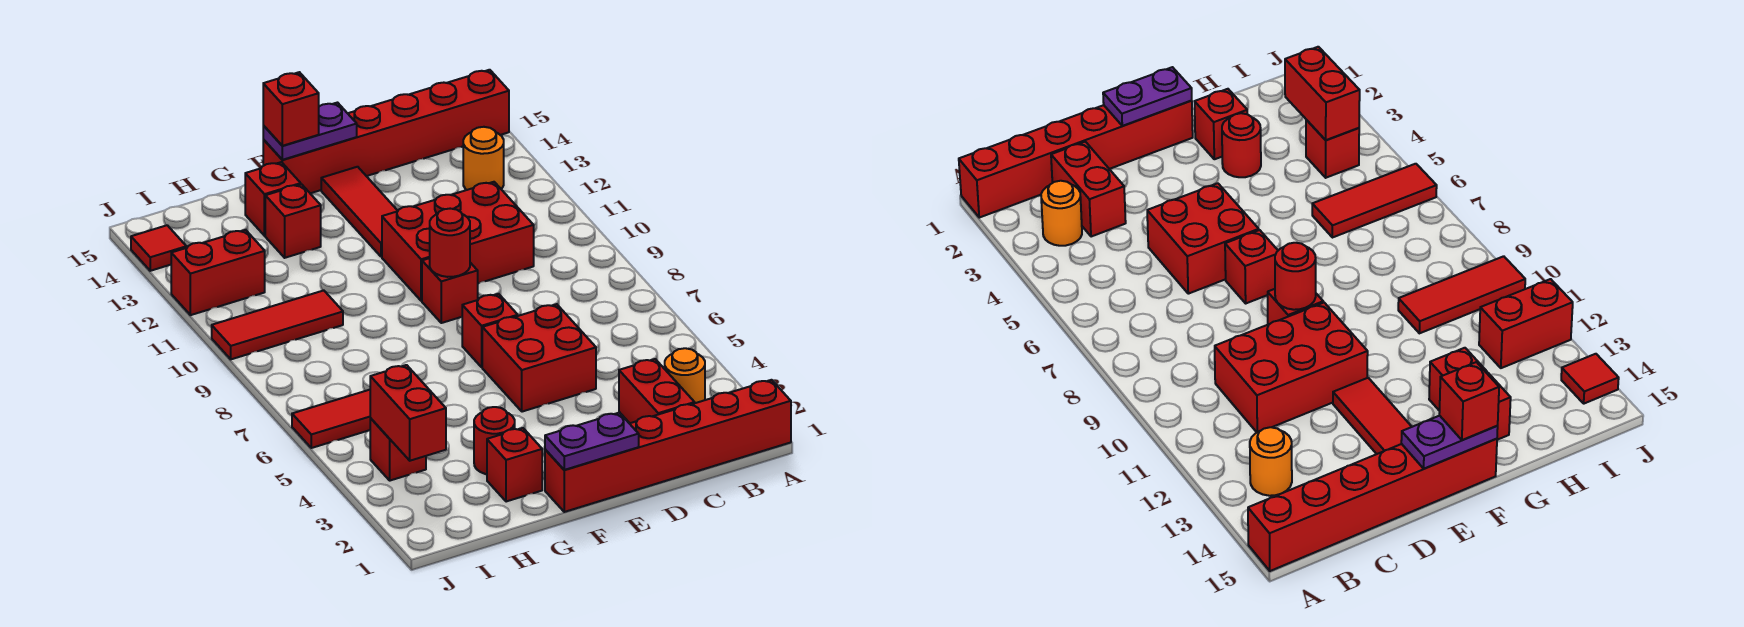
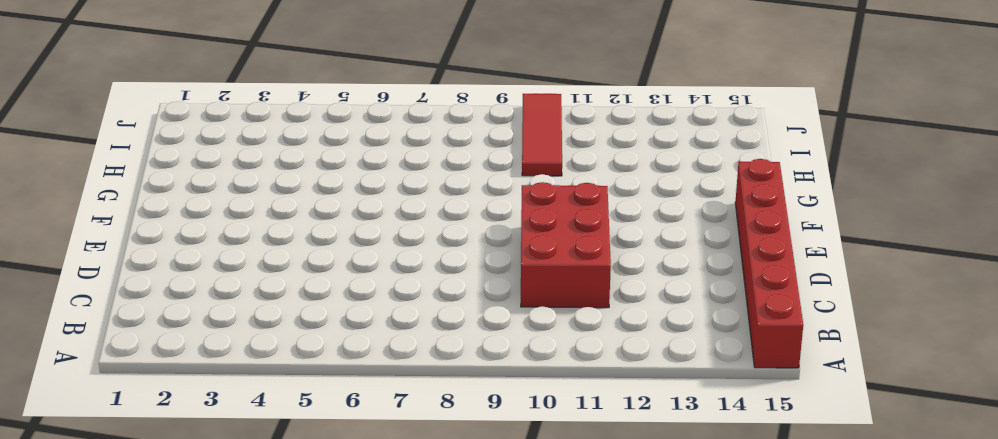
none -> red 1x6 brick [545,380,791,512]
none -> orange 1x1 round brick [665,348,705,403]
none -> orange 1x1 round brick [463,127,504,190]

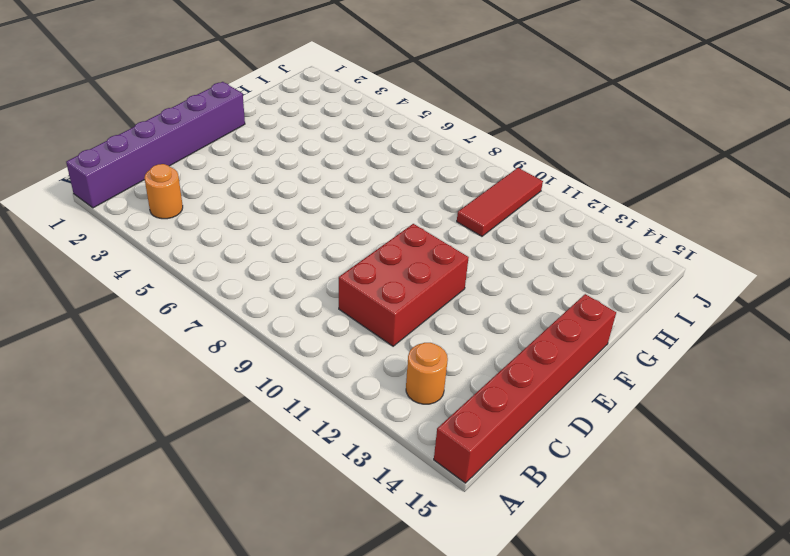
purple 1x6 brick [66,82,245,208] -> red 1x6 brick [545,380,791,512]
none -> red 1x2 brick [619,359,695,423]
none -> red 2x2 brick [482,304,596,412]
none -> red 1x1 brick [462,294,518,367]

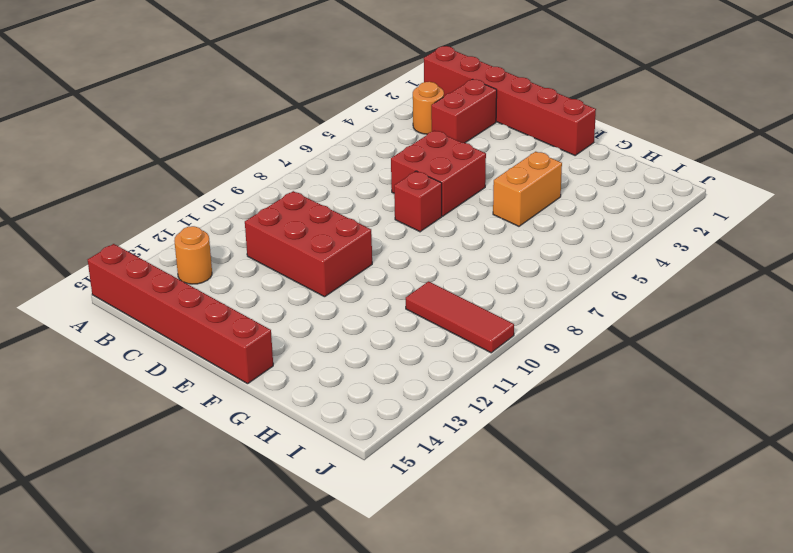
orange 1x2 brick [493,152,562,226] -> none
none -> red 1x1 brick [422,258,478,323]
none -> red 1x3 tile [321,167,398,257]
none -> red 1x1 brick [487,428,542,502]

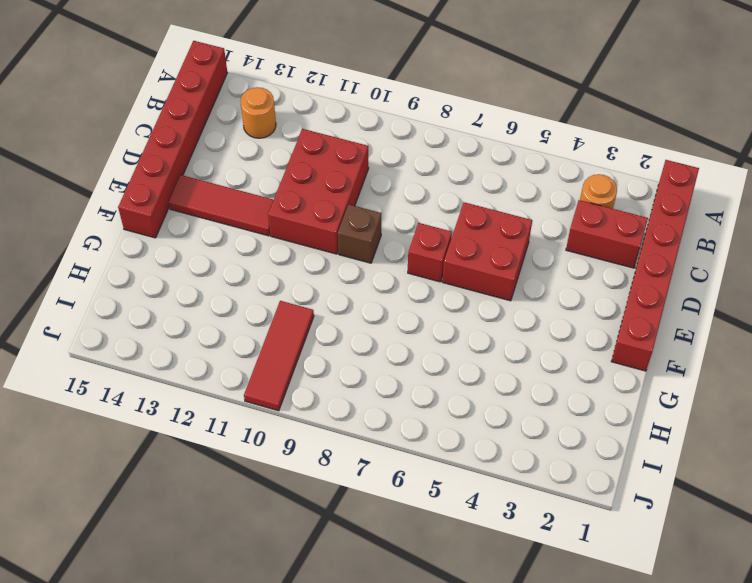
brown 1x1 brick [338,204,381,263] -> red 1x1 brick [422,258,478,323]
none -> red 1x1 brick [487,428,542,502]
none -> red 1x1 round brick [474,407,515,474]
none -> red 1x1 brick [265,184,321,258]

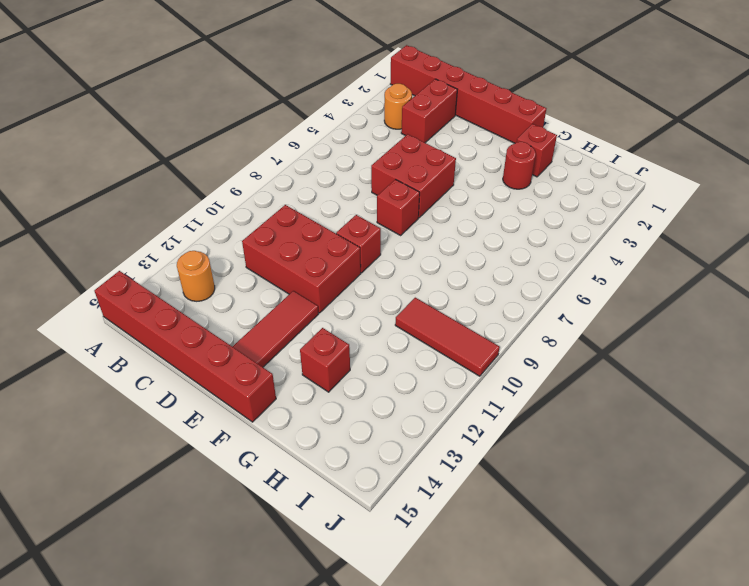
none -> red 1x1 brick [245,162,301,236]
none -> red 1x3 tile [292,390,370,448]
none -> red 1x1 brick [370,418,426,481]

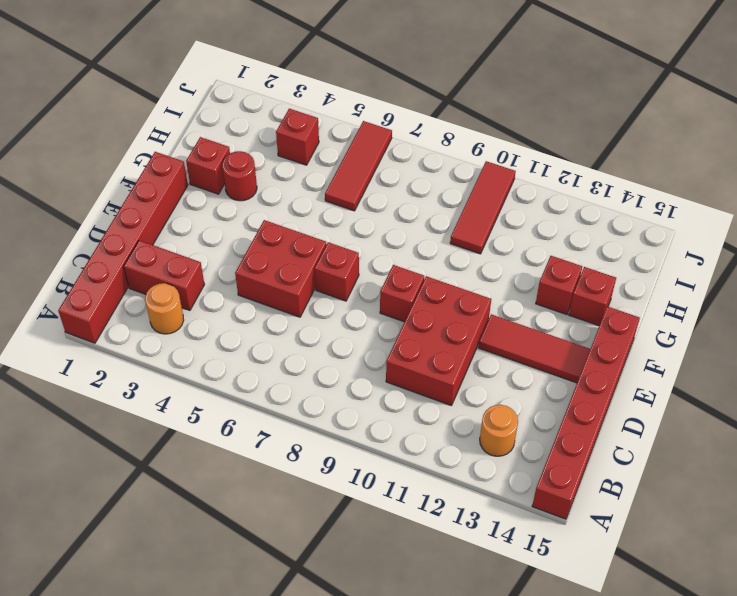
none -> red 1x2 brick [171,230,265,315]
none -> red 1x1 tile [131,225,186,271]
none -> purple 1x2 plate [545,413,639,470]

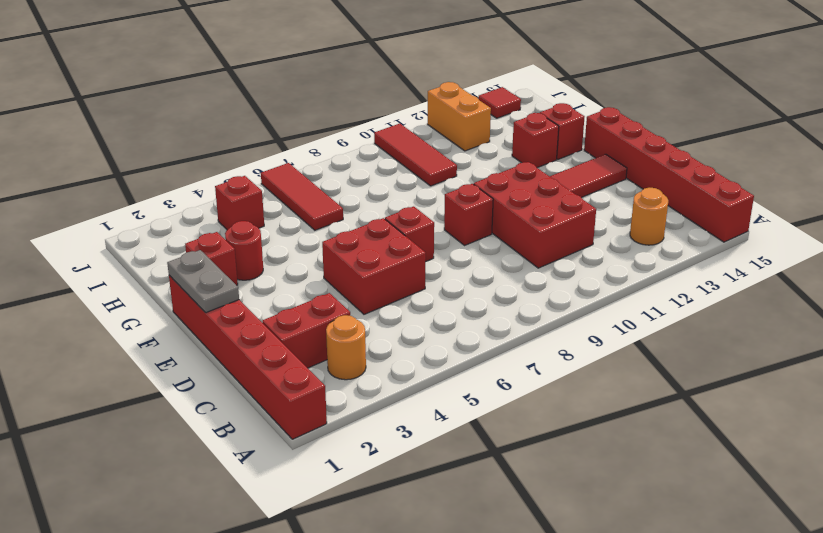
grey 1x2 plate [167,250,239,313] -> purple 1x2 plate [545,413,639,470]
orange 1x2 brick [427,82,491,151] -> red 1x2 brick [171,230,265,315]
none -> red 1x1 round brick [430,209,470,277]
none -> purple 1x2 plate [263,103,357,160]
none -> red 1x2 brick [370,365,446,461]

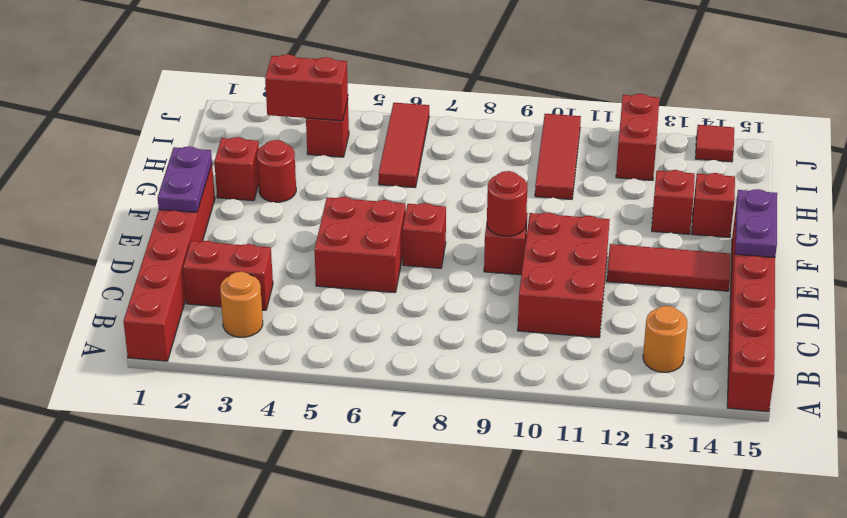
none -> red 1x1 brick [263,72,319,146]

